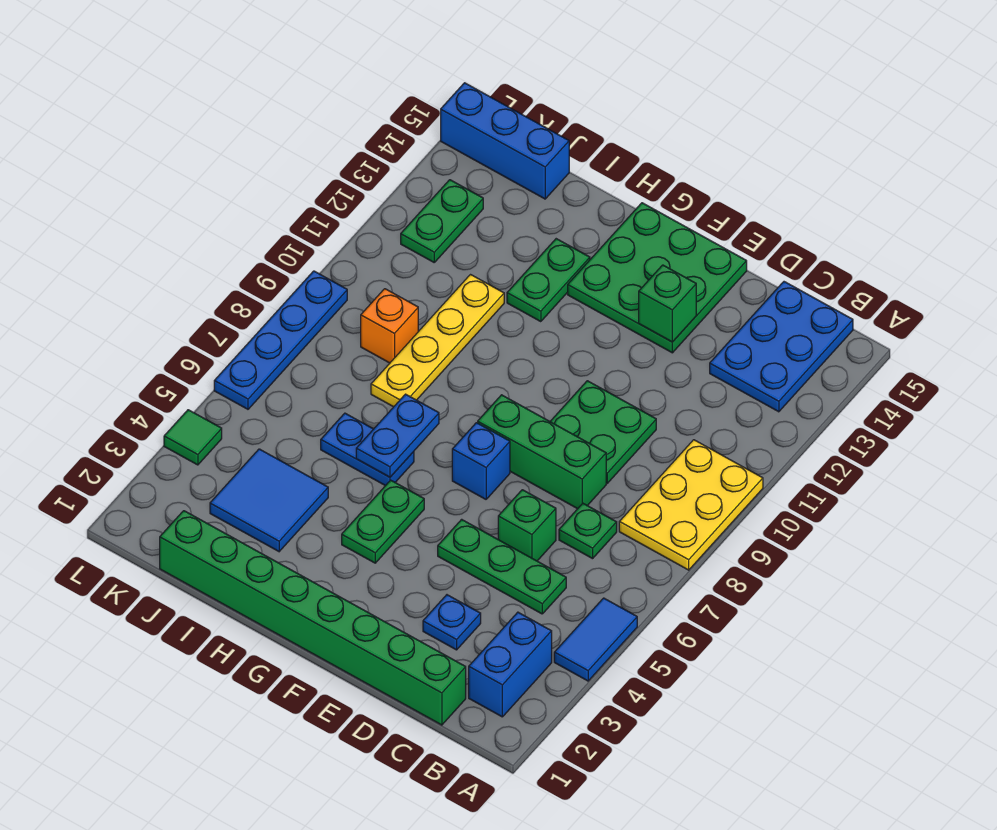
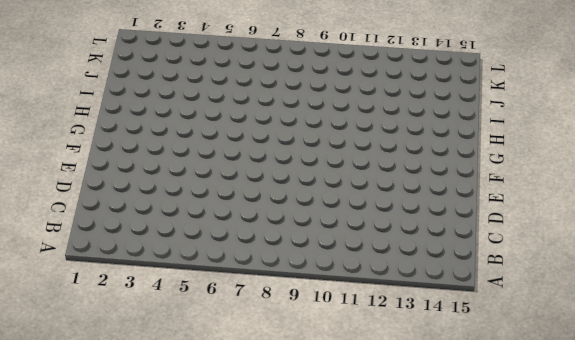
none -> blue 1x2 tile [554,598,637,681]
none -> yellow 2x3 plate [619,440,763,570]
none -> blue 1x2 brick [469,612,552,717]

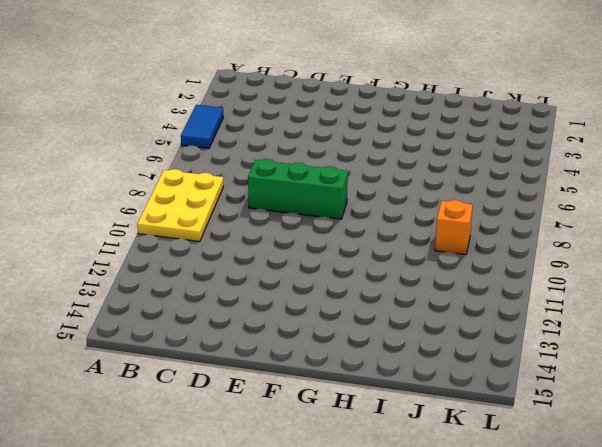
none -> blue 1x2 brick [469,612,552,717]
none -> blue 2x3 plate [710,282,853,412]
none -> green 1x8 brick [160,511,466,725]

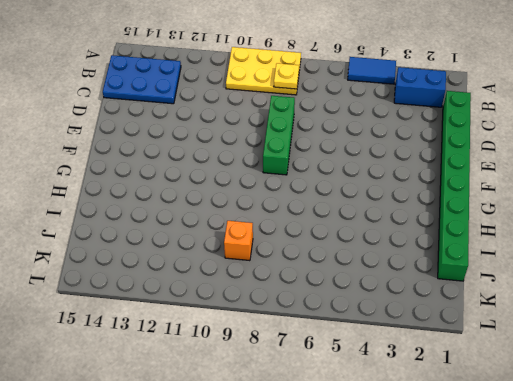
yellow 1x1 plate [274,63,299,89] -> none
none -> green 1x3 plate [438,519,566,614]
none -> green 1x1 plate [559,503,617,559]
none -> blue 1x1 plate [423,595,481,650]

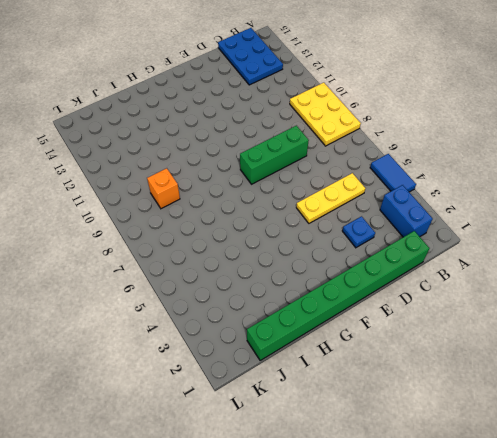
yellow 1x3 plate [296,173,365,223] -> green 1x3 plate [438,519,566,614]
none -> green 1x1 plate [559,503,617,559]
none -> green 1x1 brick [498,490,556,561]
none -> green 2x2 plate [550,381,656,483]

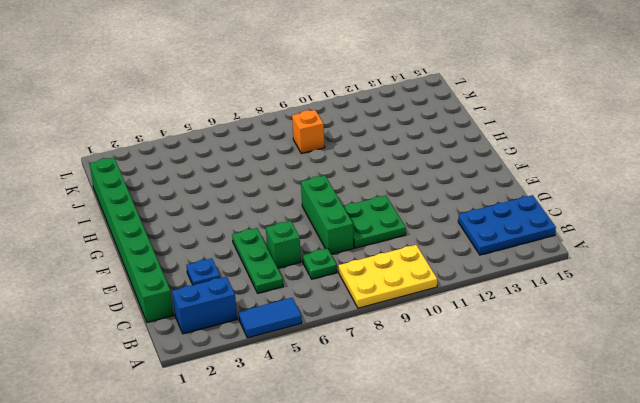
none -> green 3x3 plate [568,203,747,353]
none -> blue 1x1 brick [452,423,510,499]
none -> green 1x2 plate [342,480,424,563]

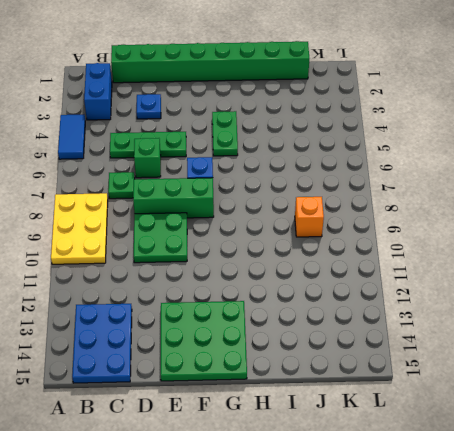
none -> blue 1x2 plate [321,413,414,486]
none -> green 1x2 plate [507,239,590,322]
none -> blue 2x2 tile [210,449,328,552]

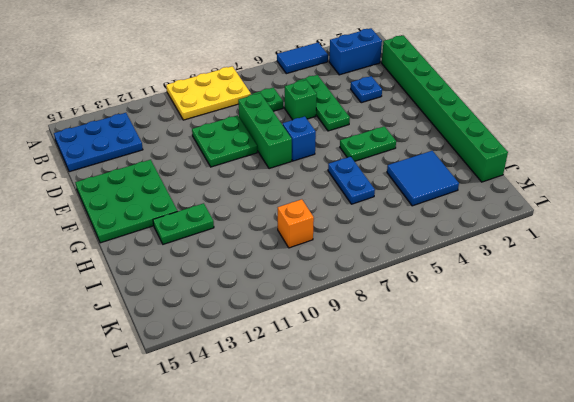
none -> yellow 1x4 plate [371,275,504,407]
none -> blue 1x3 brick [441,83,569,199]
none -> green 1x2 plate [401,180,483,262]

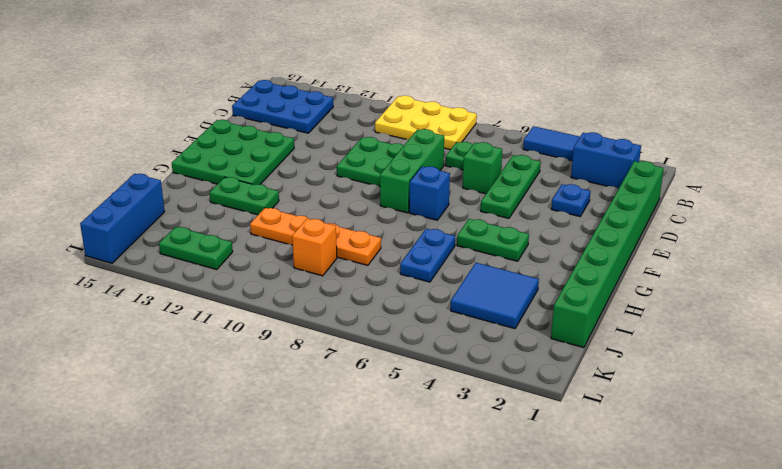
orange 1x4 plate [250,208,381,265] -> yellow 1x4 plate [371,275,504,407]
none -> green 1x1 tile [164,410,222,465]
none -> blue 1x4 plate [214,271,347,409]
none -> green 1x1 brick [639,265,696,342]

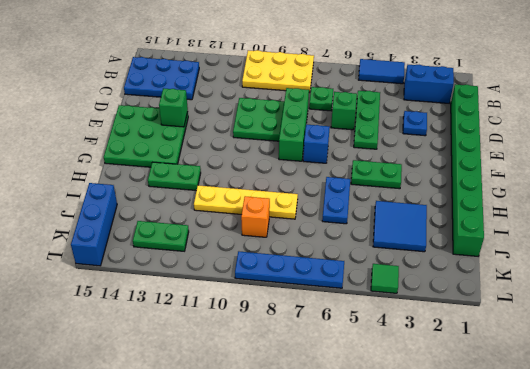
none -> blue 1x2 plate [356,394,439,477]

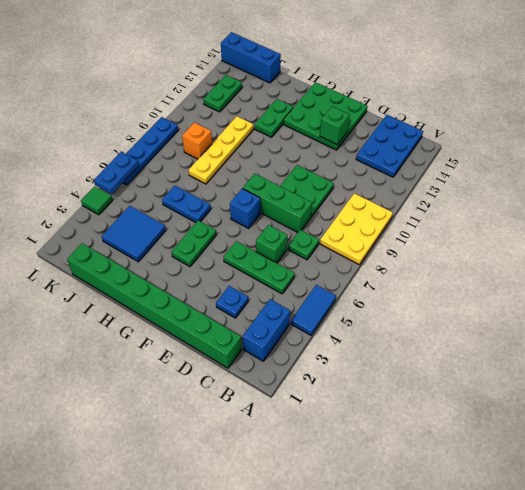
blue 1x2 plate [94,152,139,194] -> blue 1x2 plate moved to [356,394,439,477]

